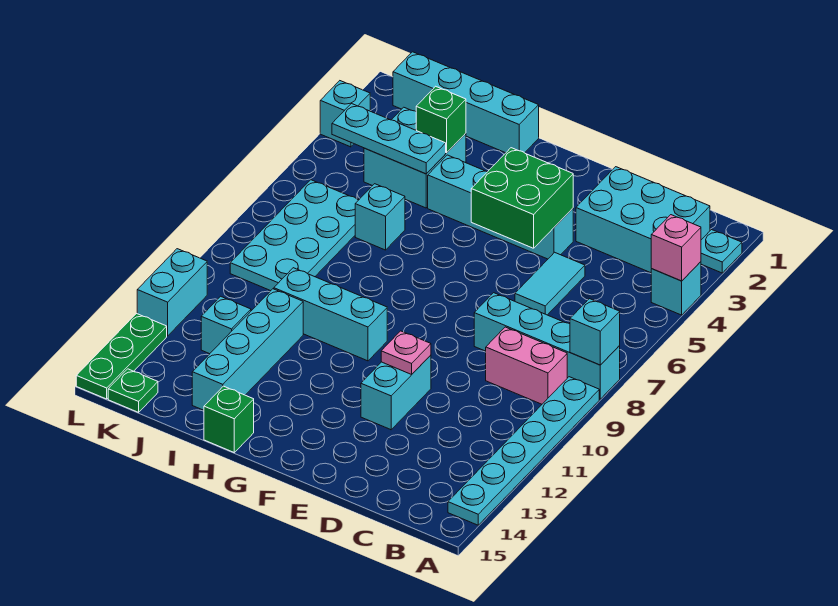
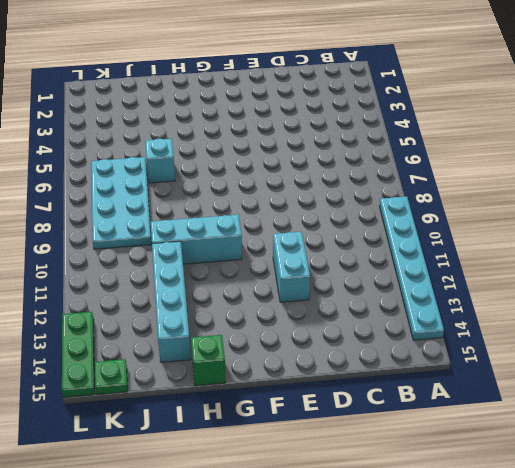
none -> cyan 1x1 plate [701,230,742,273]
none -> cyan 1x1 brick [651,262,701,315]
none -> cyan 1x4 brick [474,293,620,399]

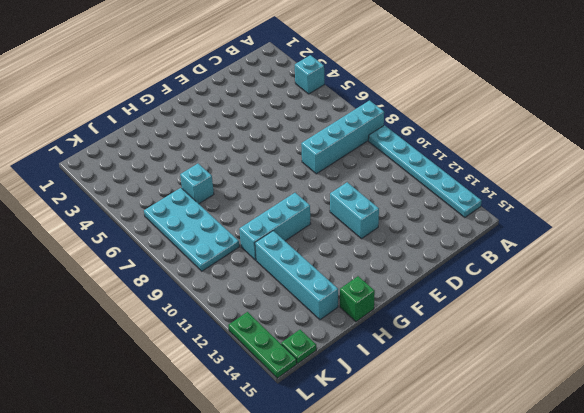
none -> cyan 1x1 plate [701,230,742,273]
none -> cyan 2x3 brick [576,167,710,273]
none -> pink 1x2 brick [486,327,567,404]

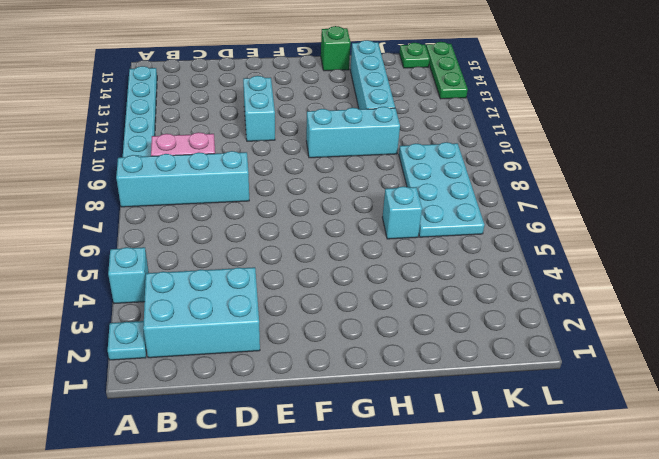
none -> cyan 1x2 tile [515,252,585,315]
none -> cyan 1x4 brick [428,155,573,259]
none -> cyan 1x4 brick [393,52,539,153]

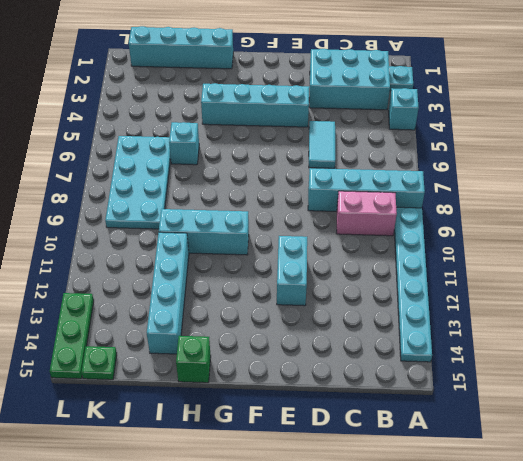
none -> cyan 2x2 brick [364,107,466,208]
none -> cyan 1x1 brick [201,296,251,354]
none -> cyan 1x1 brick [320,81,370,147]

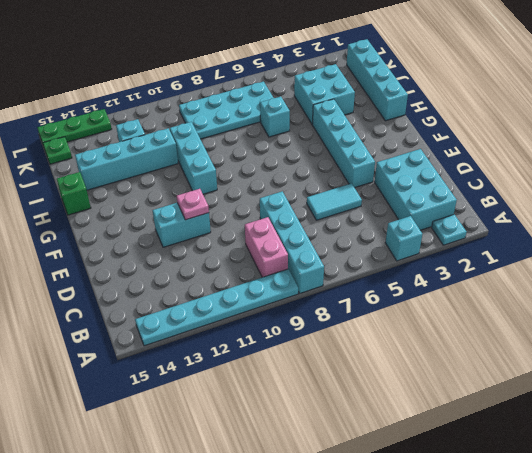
none -> cyan 1x1 brick [320,81,370,147]
none -> cyan 1x2 brick [137,249,207,336]
none -> pink 1x1 brick [651,215,701,281]

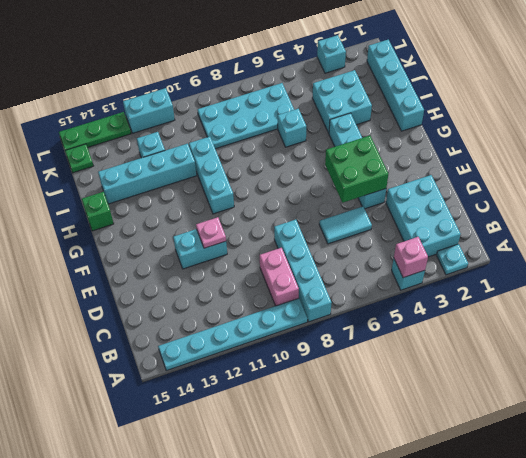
none -> cyan 1x1 brick [570,299,620,365]
none -> green 1x1 brick [416,86,466,153]
none -> cyan 1x3 plate [332,104,446,174]

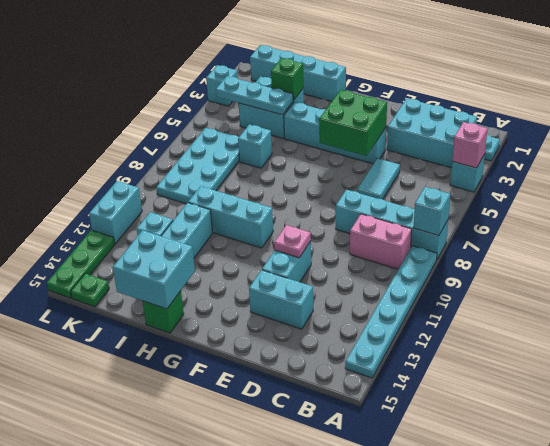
cyan 1x2 brick [249,270,313,329] -> none
cyan 2x2 brick [113,230,195,309] -> none

